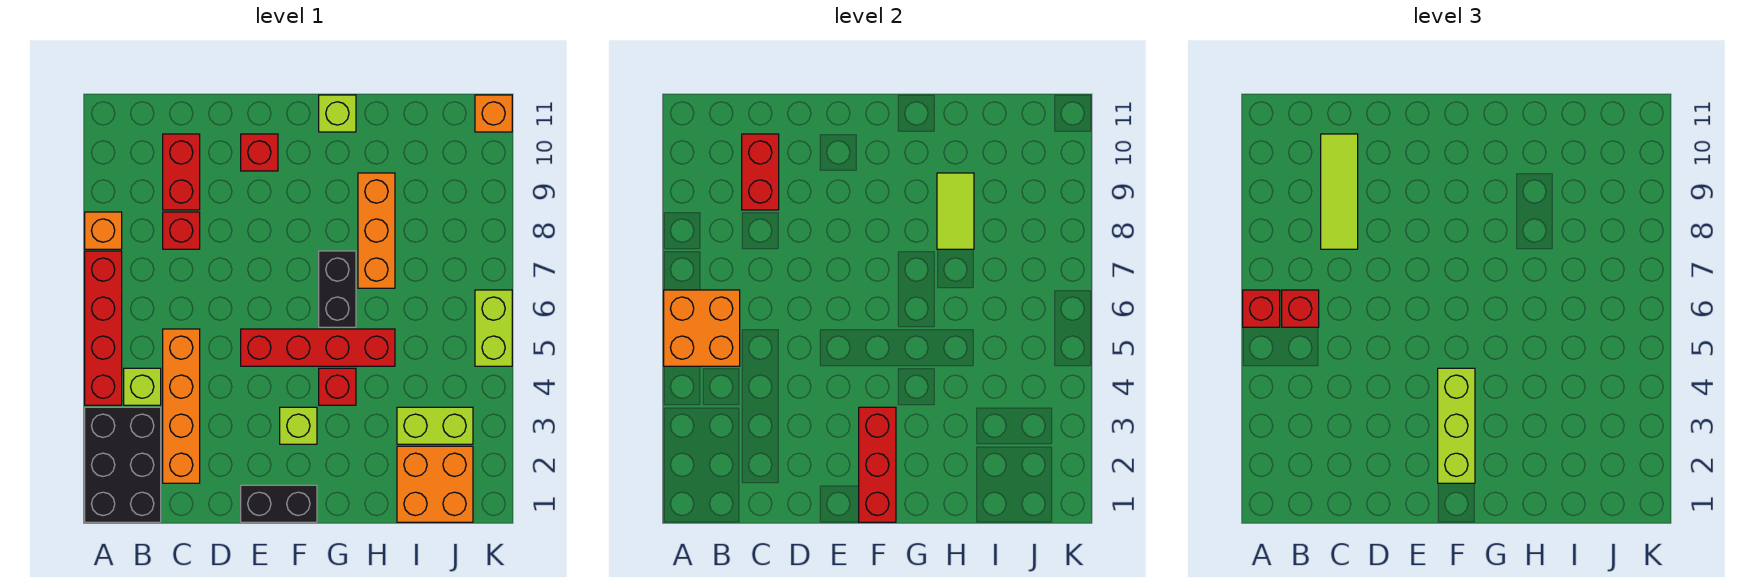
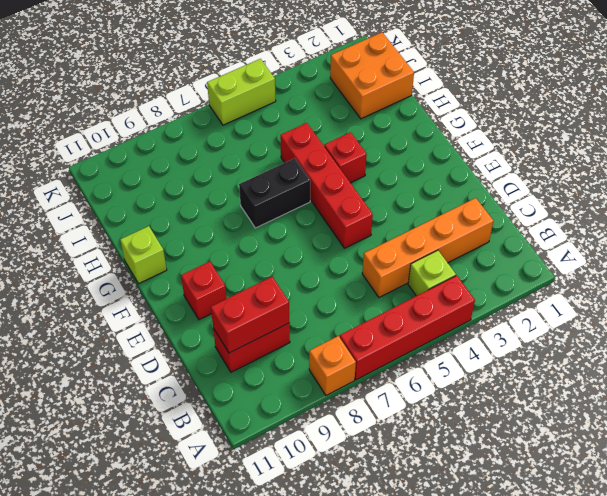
none -> black 2x3 brick [85,407,161,522]
none -> red 1x1 brick [163,212,200,249]
none -> black 1x2 brick [241,485,317,522]

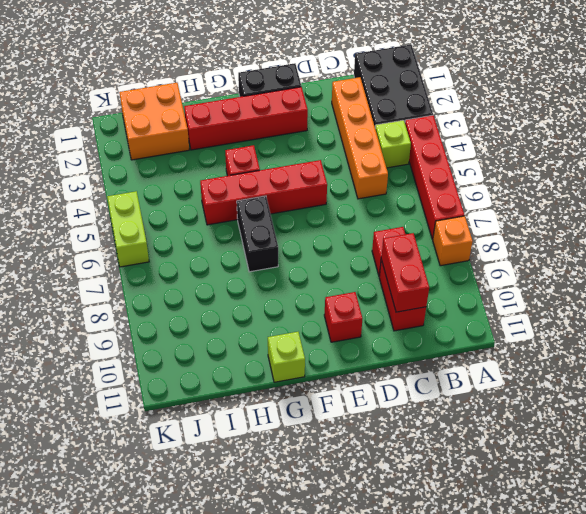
red 1x4 brick [184,87,308,150] -> none
none -> lime 1x1 brick [280,407,317,444]
none -> orange 1x3 brick [358,173,395,288]
none -> lime 1x2 brick [397,407,473,444]

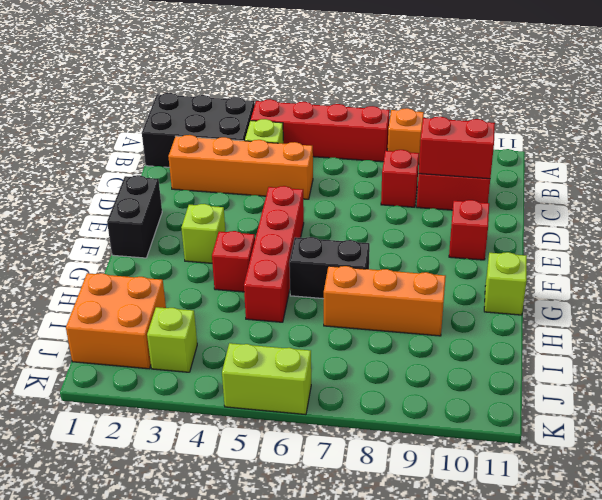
lime 1x1 brick [147,307,197,372] -> lime 1x2 brick [397,407,473,444]
none -> orange 1x1 brick [475,95,512,132]
none -> orange 2x2 brick [664,290,740,366]
none -> red 1x3 brick [859,407,896,522]

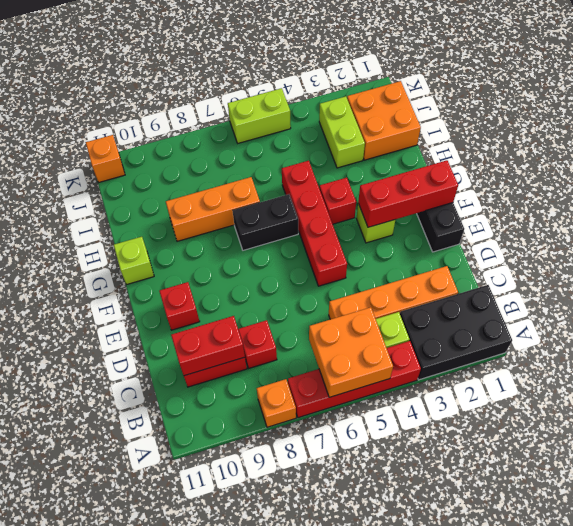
none -> lime 1x2 tile [937,173,974,249]
none -> red 1x1 brick [1243,290,1280,327]
none -> red 1x1 brick [1282,290,1319,327]

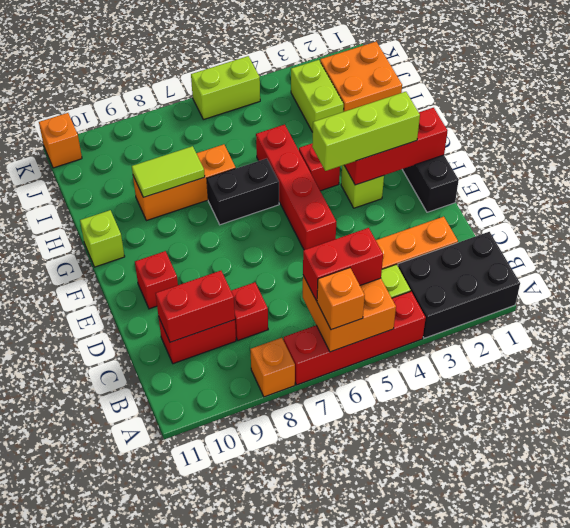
orange 1x1 brick [317,268,365,330] -> red 1x1 brick [1243,290,1280,327]
red 1x2 brick [303,228,383,301] -> red 1x1 brick [1282,290,1319,327]
none -> lime 1x3 tile [1321,134,1358,249]

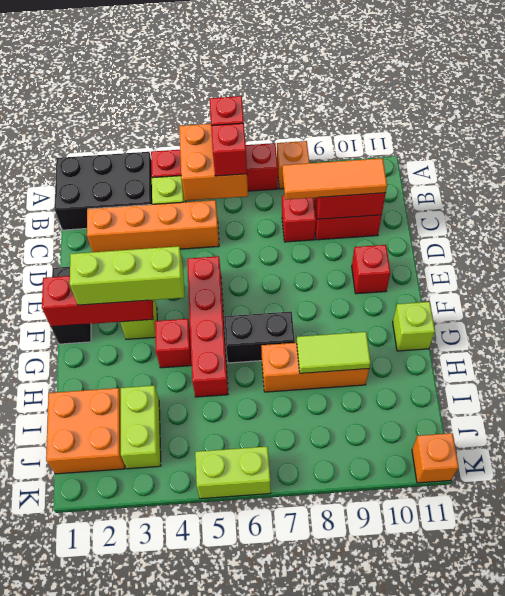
orange 1x3 tile [282,158,387,200] -> lime 1x3 tile [1321,134,1358,249]

